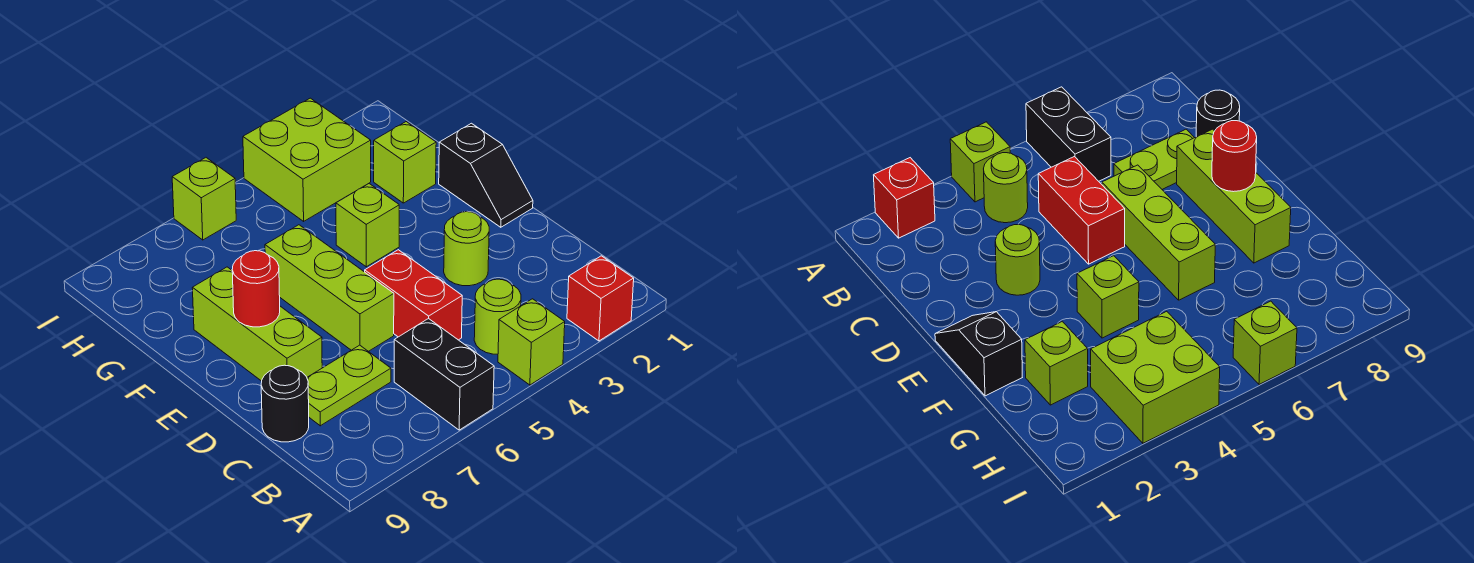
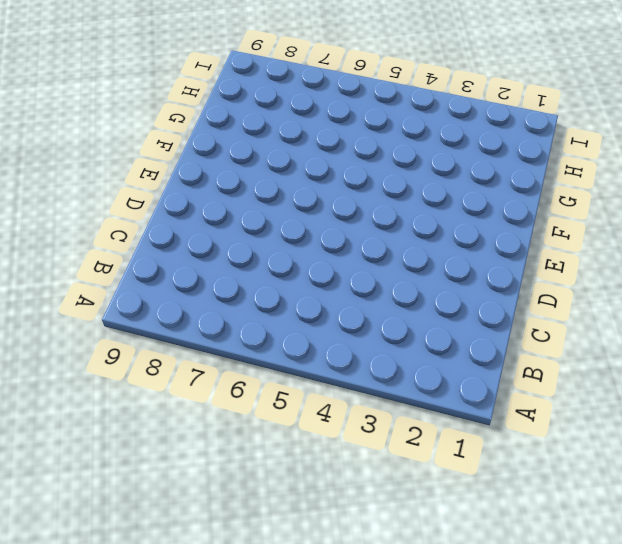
none -> red 1x1 brick [567,256,634,341]
none -> lime 1x1 brick [498,299,565,385]
none -> black 1x2 brick [394,318,494,430]

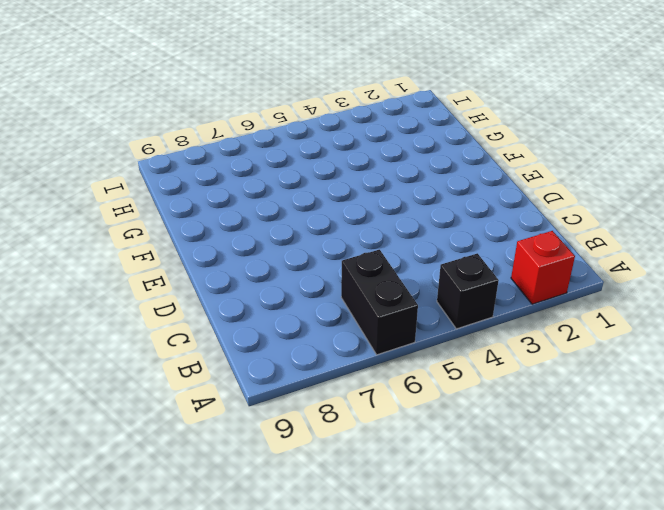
black 1x1 brick [437,253,499,329] -> lime 1x1 brick [498,299,565,385]
none -> lime 1x1 round brick [474,279,521,354]
none -> red 1x2 brick [365,250,462,340]
none -> lime 1x2 plate [307,345,391,426]

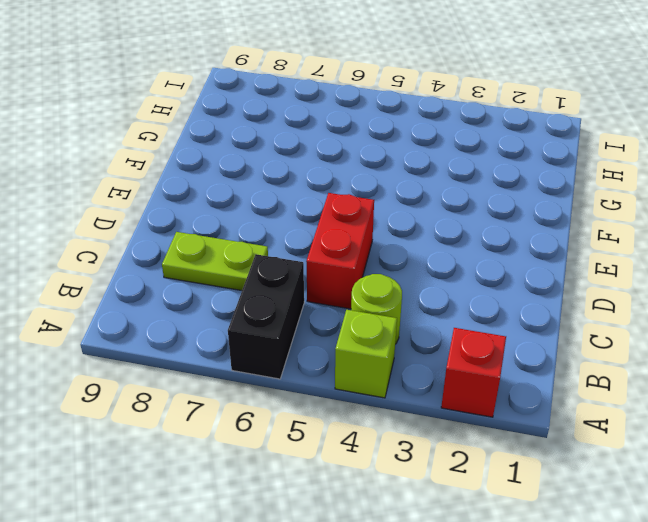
none -> black 1x1 round brick [261,365,309,442]
none -> lime 1x1 round brick [444,212,489,286]
none -> lime 1x3 brick [265,225,394,351]

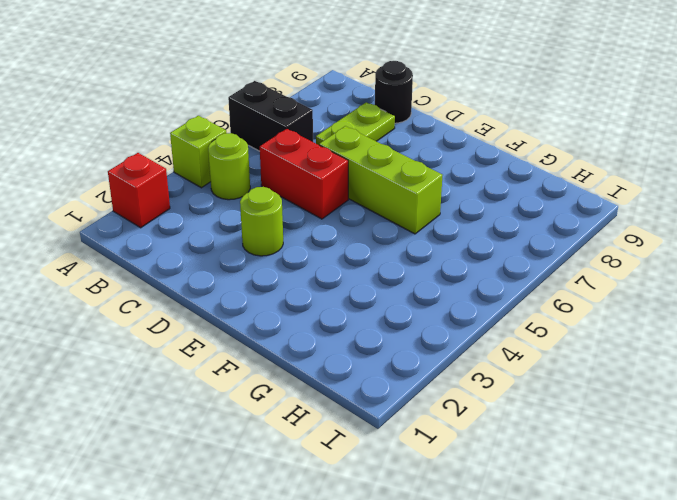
none -> lime 1x3 brick [192,267,322,381]
none -> black 1x2 slope [439,123,533,227]
none -> lime 1x1 brick [336,184,399,267]

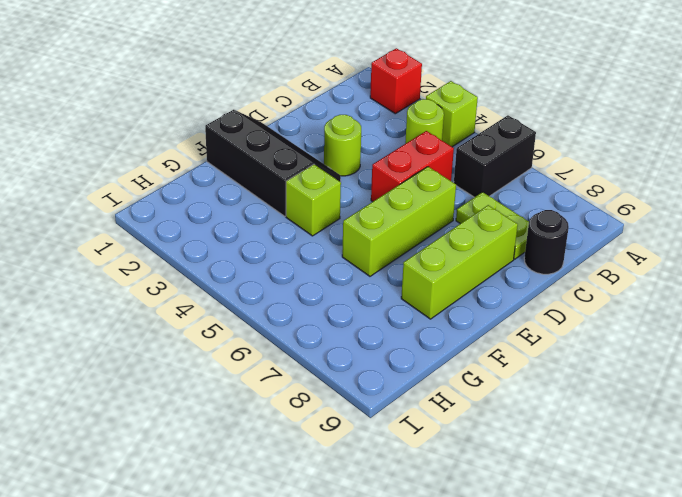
black 2x3 slope [205,110,341,216] -> black 1x2 slope [439,123,533,227]
none -> lime 1x1 brick [374,122,436,203]
none -> lime 2x2 brick [243,98,371,221]
none -> lime 1x1 brick [172,158,236,240]

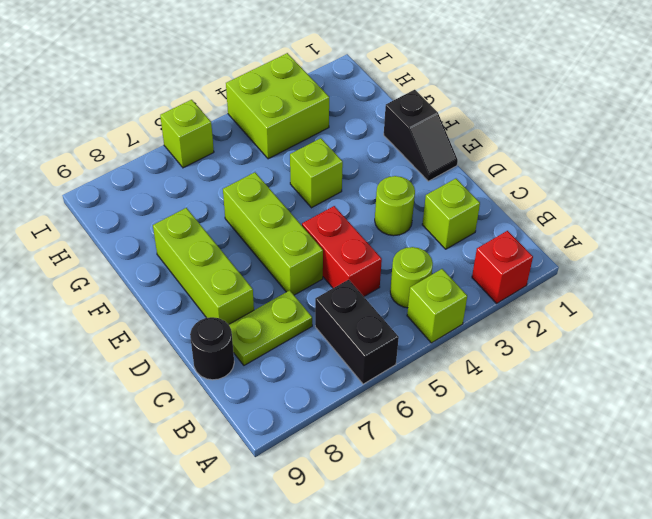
lime 1x1 brick [422,179,480,249] -> lime 1x1 brick moved to [374,122,436,203]
none -> red 1x1 round brick [232,251,280,327]

